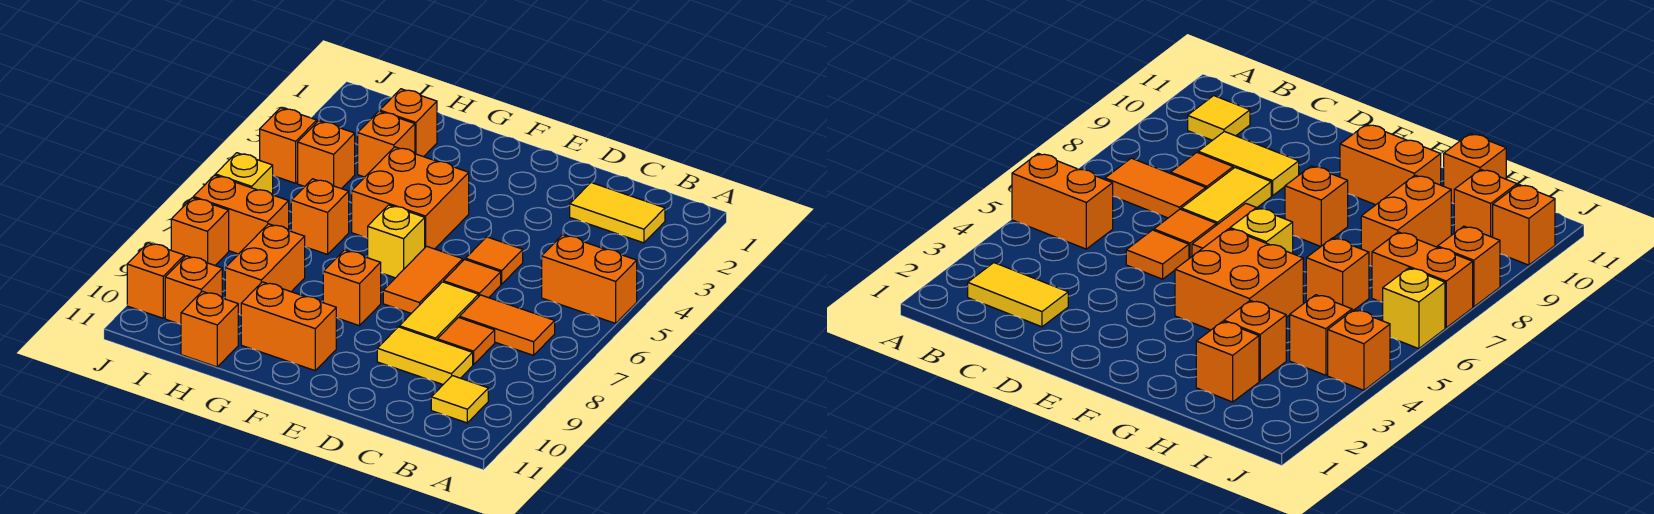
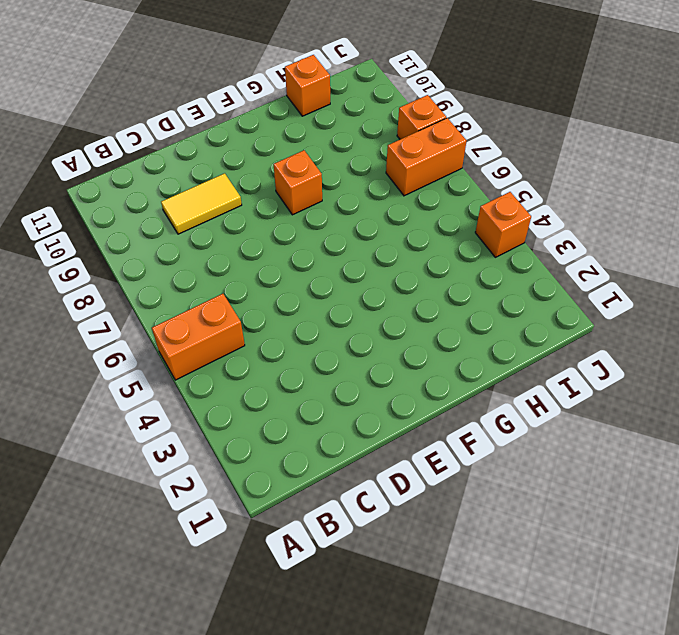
none -> yellow 1x2 tile [570,183,665,243]
none -> orange 1x2 tile [459,295,555,355]
none -> yellow 1x1 tile [431,376,488,423]

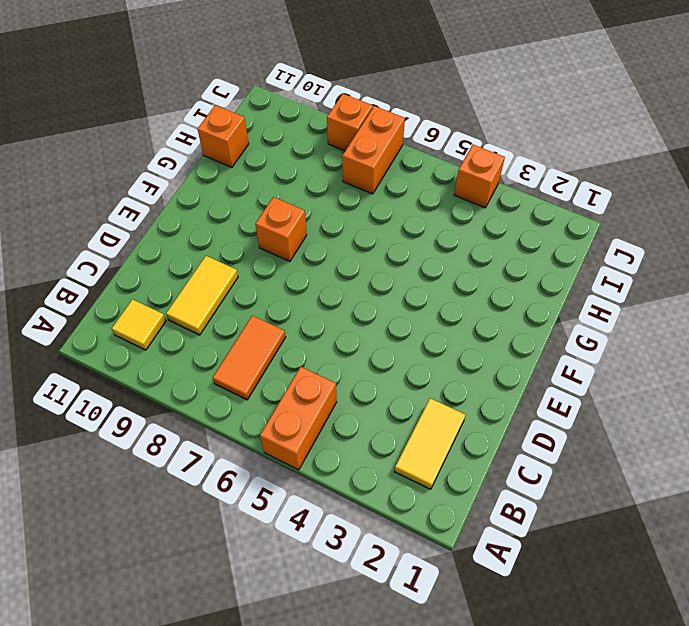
none -> orange 1x1 tile [437,318,495,365]
none -> orange 1x1 tile [466,237,523,284]
none -> orange 1x1 tile [444,259,501,298]

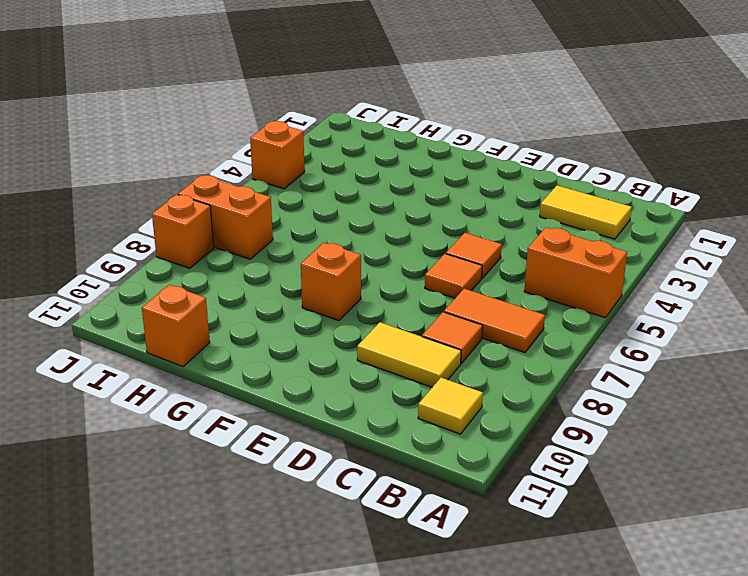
none -> yellow 1x2 tile [399,282,479,340]
none -> orange 1x2 tile [383,246,463,313]
none -> orange 2x2 brick [352,147,469,249]

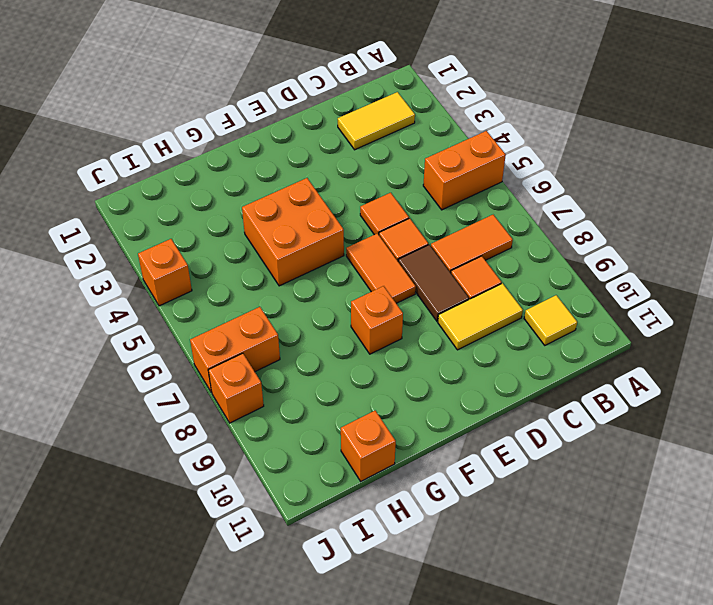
brown 1x2 tile [398,245,469,321] -> yellow 1x2 tile [399,282,479,340]
none -> yellow 1x1 brick [367,205,425,278]
none -> orange 1x2 brick [241,282,336,370]
none -> orange 1x1 brick [380,89,437,157]

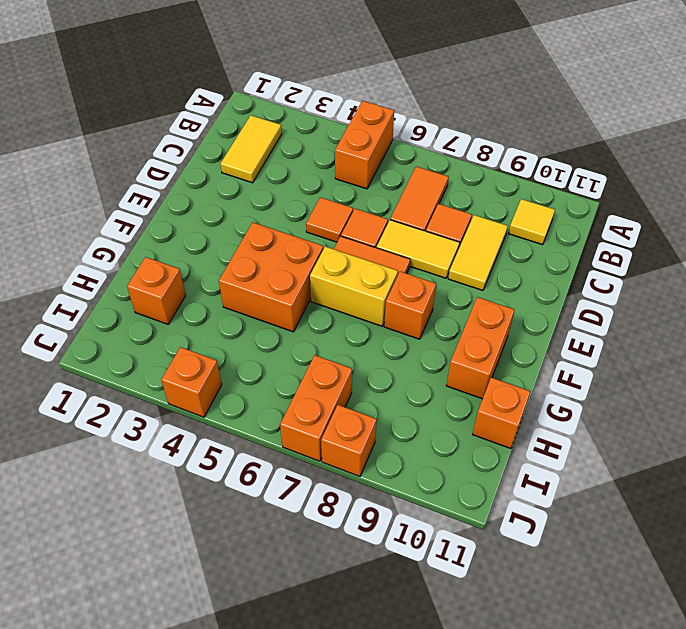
yellow 1x2 brick [310,246,398,326] -> yellow 1x1 brick [367,205,425,278]
none -> orange 1x1 brick [358,111,415,177]
none -> orange 1x1 brick [291,179,349,254]
none -> orange 1x2 brick [225,224,305,315]

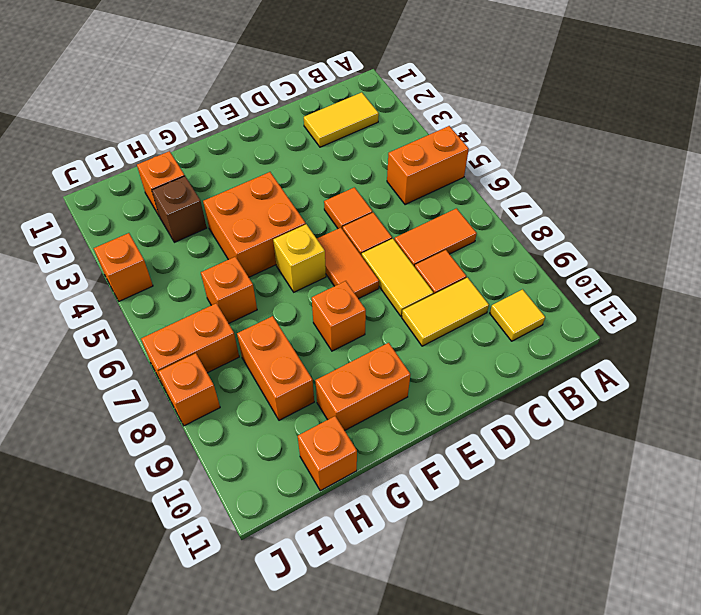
brown 1x1 brick [152,176,207,242] -> orange 1x1 brick [358,111,415,177]
none -> orange 1x1 brick [298,121,355,189]
none -> orange 1x1 brick [165,256,222,325]
none -> yellow 1x1 brick [215,153,273,195]

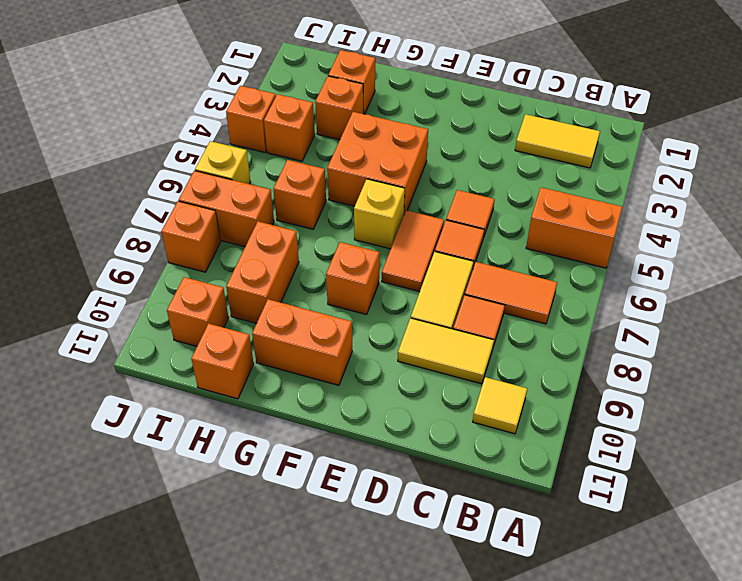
none -> orange 1x1 brick [127,243,184,318]

